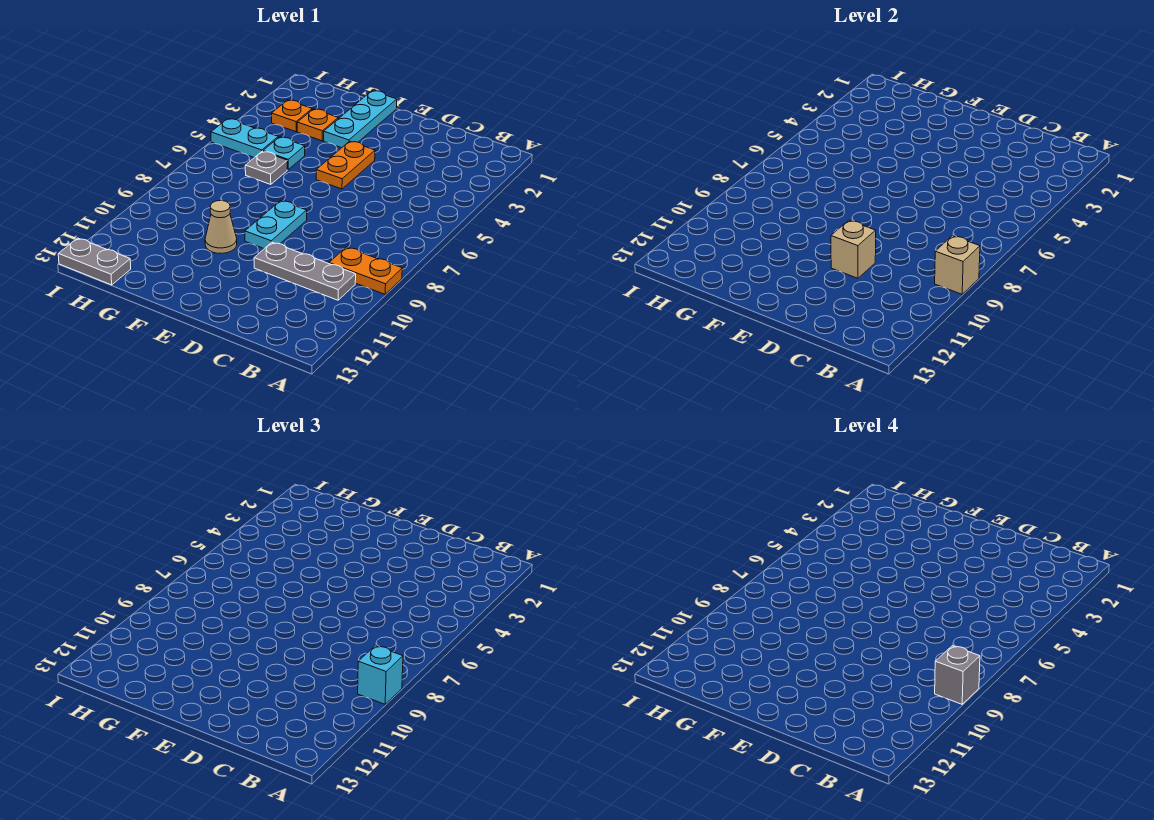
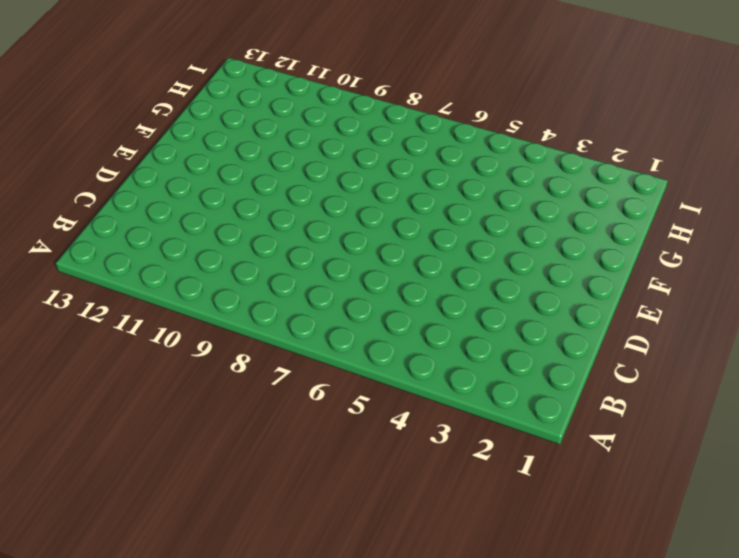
none -> orange 1x2 plate [329,247,402,294]
none -> grey 1x3 plate [254,242,356,300]
none -> orange 1x2 plate [316,141,375,189]

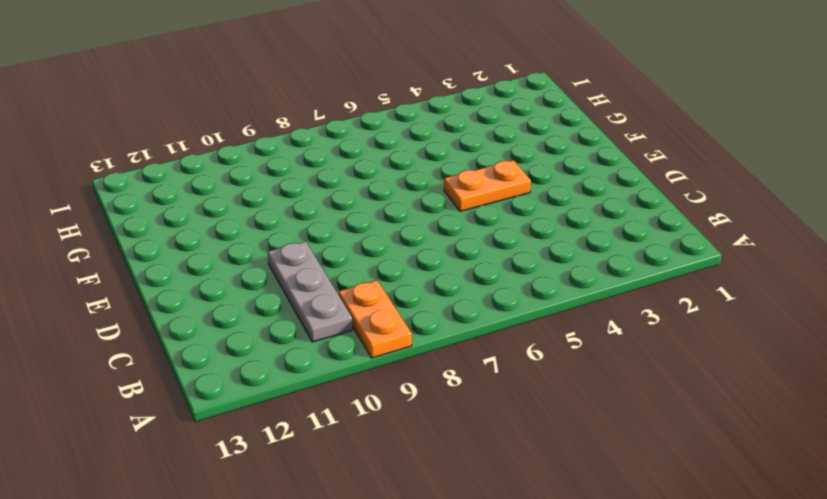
none -> cyan 1x2 plate [245,201,307,249]
none -> cyan 1x3 plate [324,91,397,148]
none -> tan 1x1 cone [205,201,237,254]

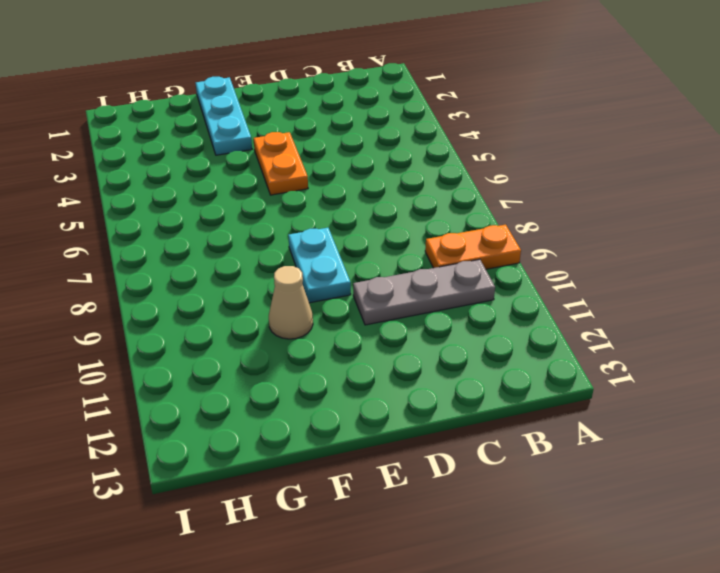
none -> orange 1x1 plate [297,109,338,141]
none -> cyan 1x1 plate [263,137,305,170]
none -> grey 1x1 plate [245,151,287,185]

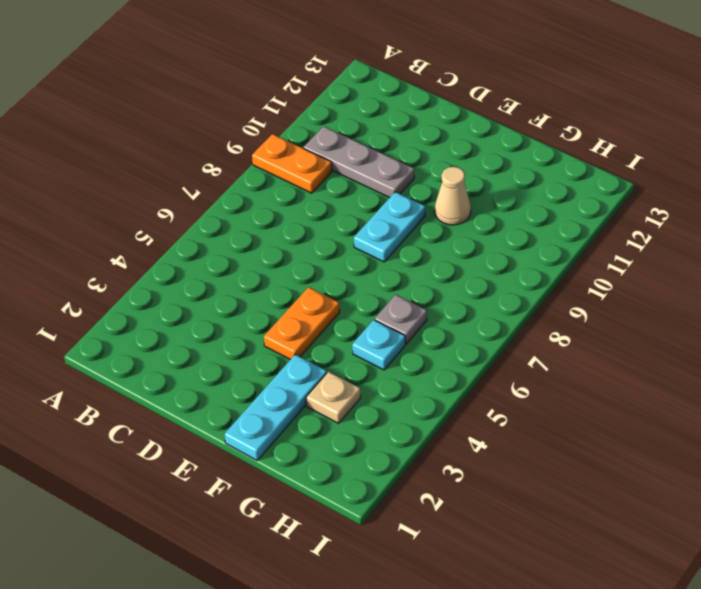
tan 1x1 plate [306,372,361,423] -> orange 1x1 plate [297,109,338,141]
none -> orange 1x1 plate [272,100,312,132]
none -> cyan 1x2 plate [211,119,278,158]
none -> grey 1x2 plate [58,238,131,285]

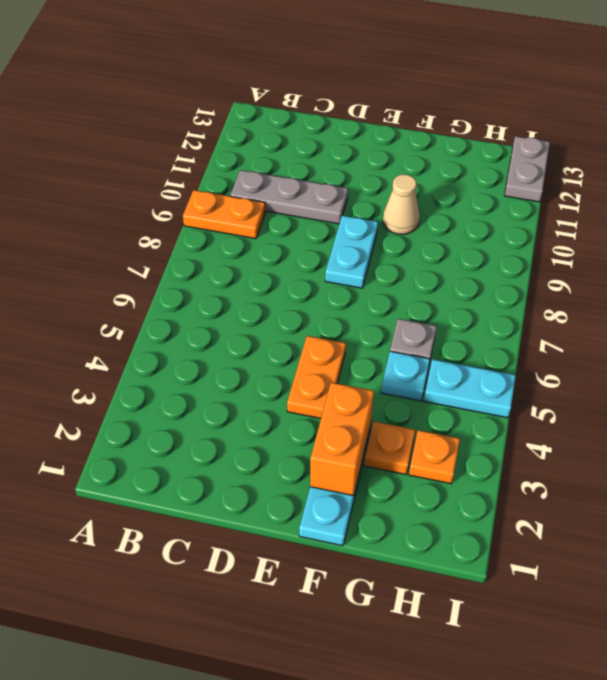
orange 1x2 brick [310,382,374,496] -> none
grey 1x2 plate [504,136,550,202] -> grey 1x2 plate turned to [58,238,131,285]
none -> tan 1x1 brick [935,236,980,294]
none -> tan 1x1 brick [831,220,876,278]
none -> cyan 1x1 brick [358,646,403,704]

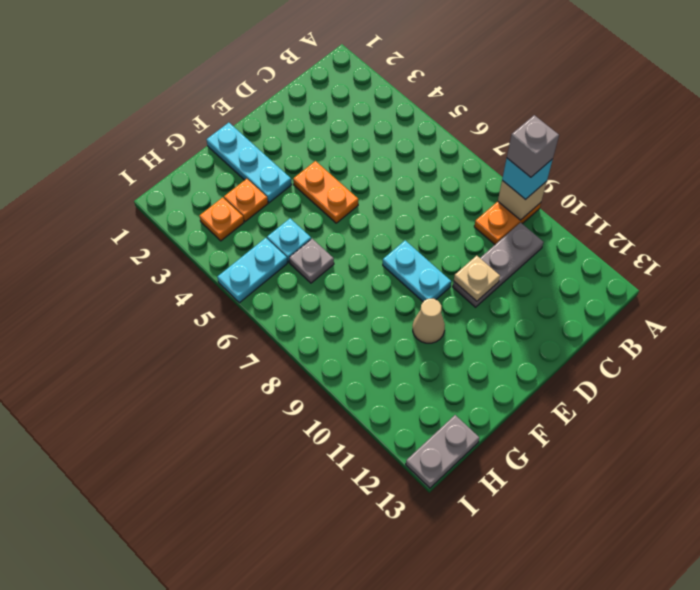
tan 1x1 plate [454,256,500,301] -> tan 1x1 brick [831,220,876,278]

